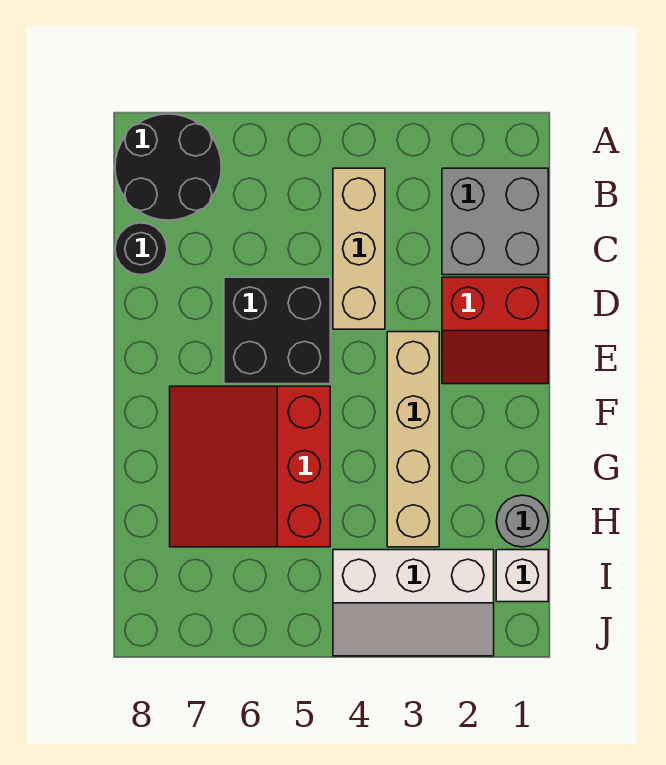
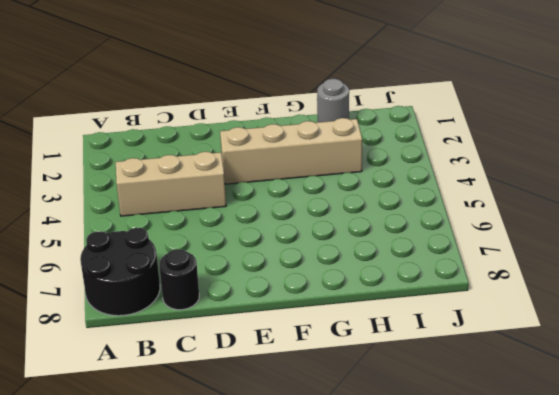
none -> grey 2x2 brick [442,168,548,275]
none -> red 2x2 slope [442,277,548,384]

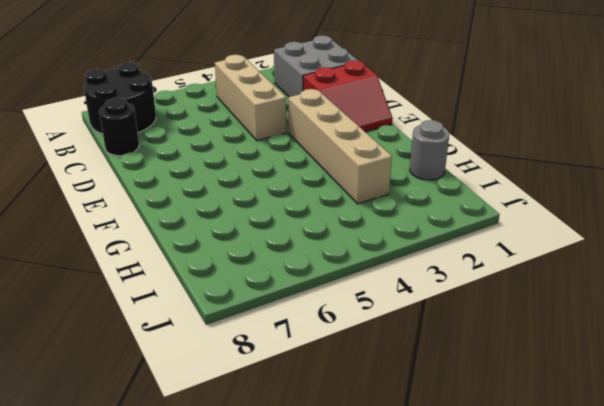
none -> black 2x2 brick [224,277,330,384]
none -> red 3x3 slope [170,386,330,547]

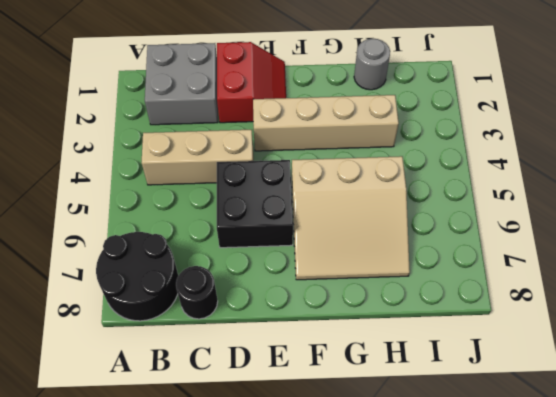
tan 3x3 slope [292,156,410,280] -> red 3x3 slope [170,386,330,547]
none -> white 1x1 brick [496,550,548,602]
none -> white 2x3 slope [333,550,494,656]

